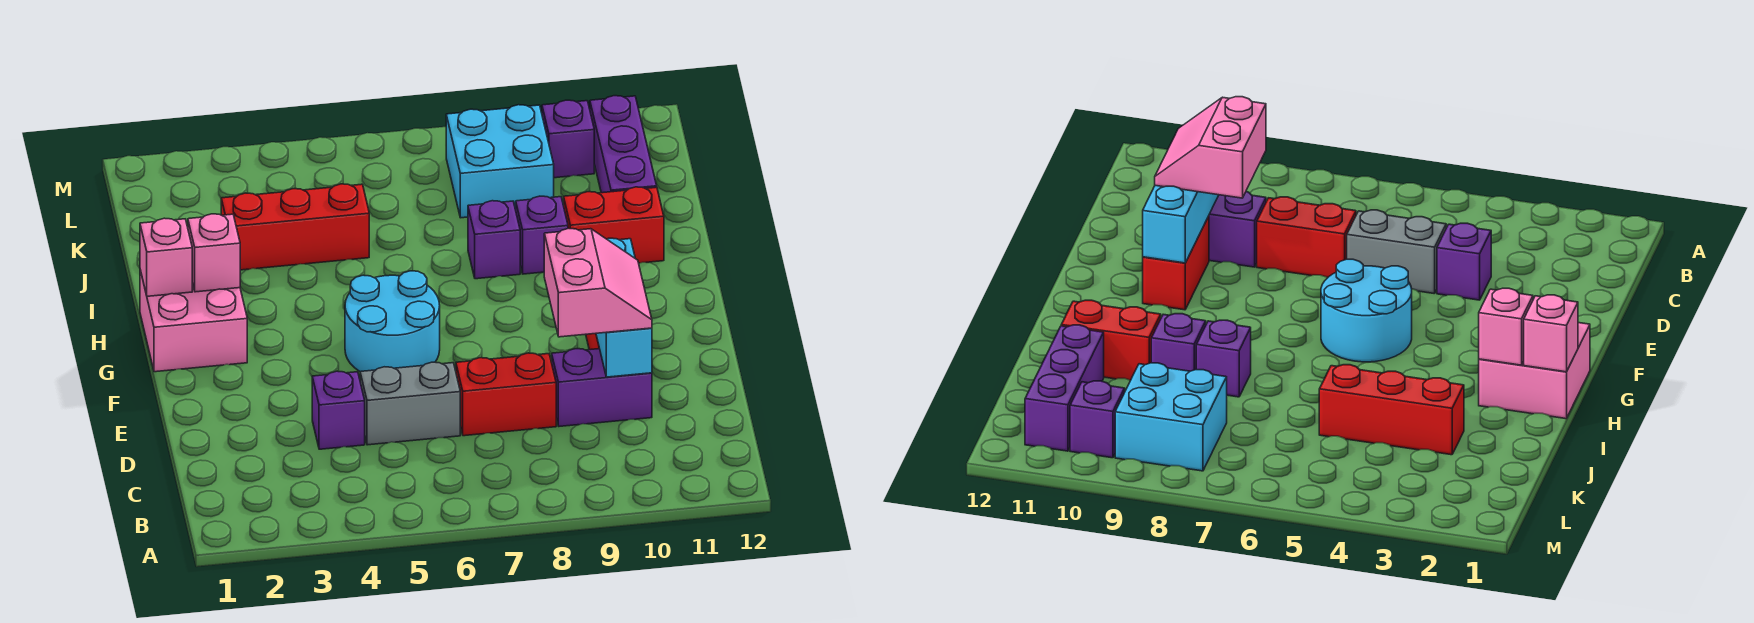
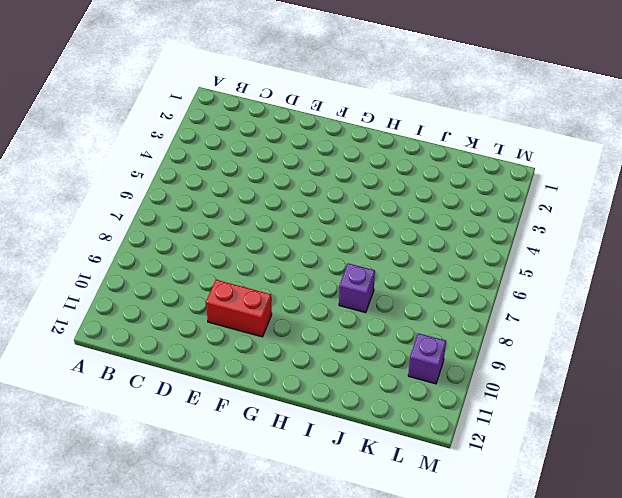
none -> purple 1x1 brick [312,371,365,449]
none -> grey 1x2 brick [360,362,460,445]
none -> red 1x2 brick [456,353,556,436]

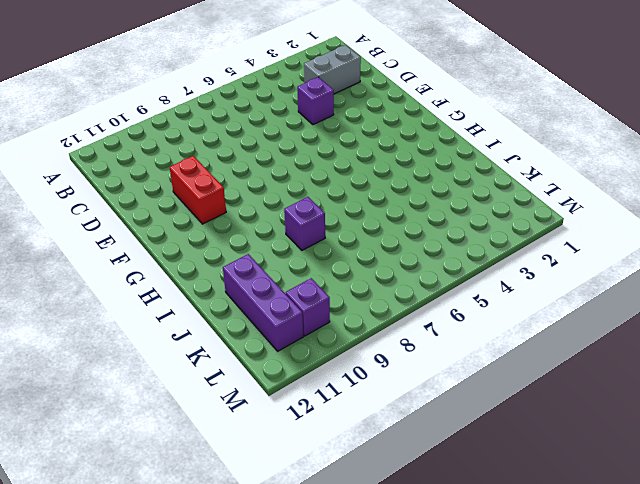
grey 1x2 brick [304,45,361,94] -> grey 1x2 brick moved to [360,362,460,445]
none -> red 1x2 brick [456,353,556,436]
none -> purple 1x2 brick [552,349,652,426]
none -> cyan 2x2 round brick [345,271,440,372]

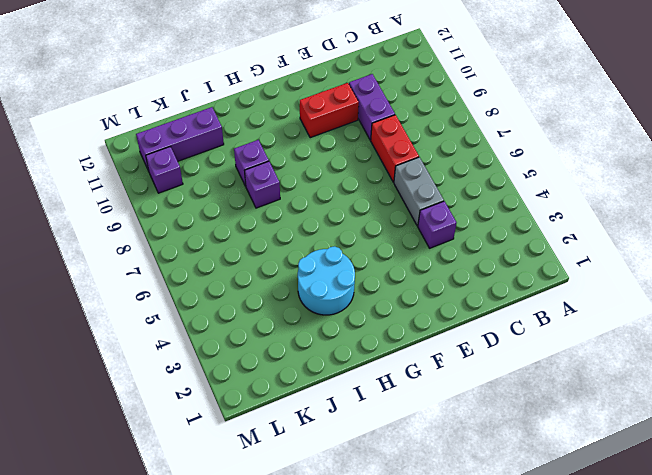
cyan 2x2 round brick [298,246,355,315] -> cyan 2x2 round brick moved to [345,271,440,372]
none -> pink 2x2 brick [140,270,247,372]
none -> red 1x2 brick [564,187,664,263]
none -> red 1x3 brick [221,184,369,270]

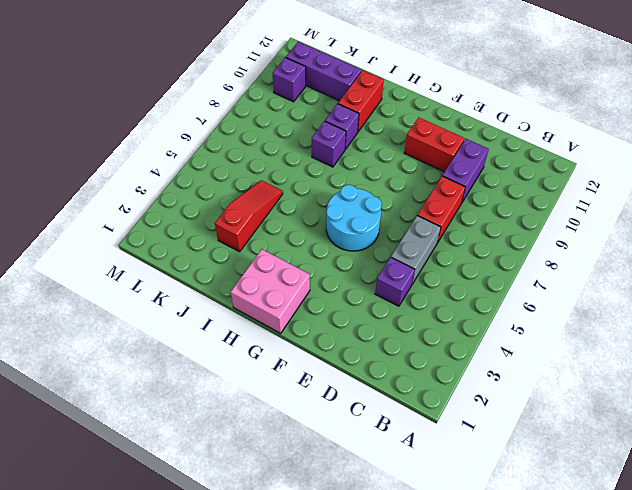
red 1x3 slope [215,180,283,252] -> red 1x3 brick [221,184,369,270]
none -> cyan 2x2 brick [446,105,554,218]
none -> cyan 1x3 brick [596,238,652,377]
none -> pink 1x1 brick [140,218,192,296]

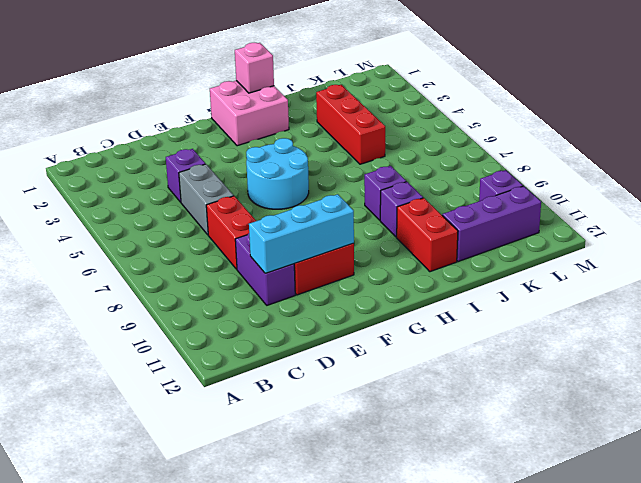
none -> cyan 2x2 brick [446,105,554,218]
none -> pink 1x1 brick [188,214,240,292]
none -> pink 2x2 slope [544,228,652,337]

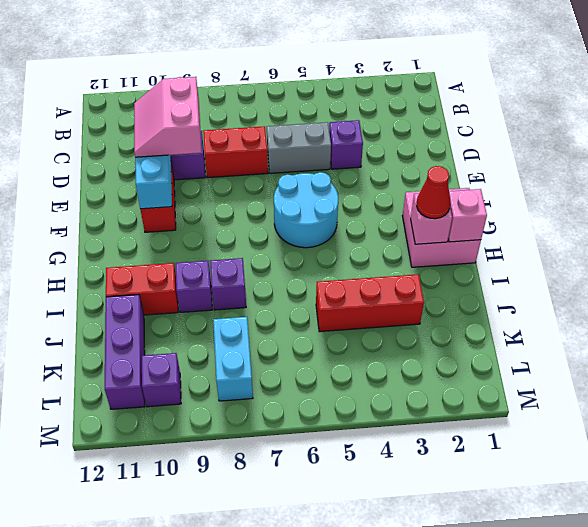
red 1x1 cone [417,166,450,219] -> none
cyan 1x2 brick [213,317,253,401] -> cyan 2x2 brick [446,105,554,218]

